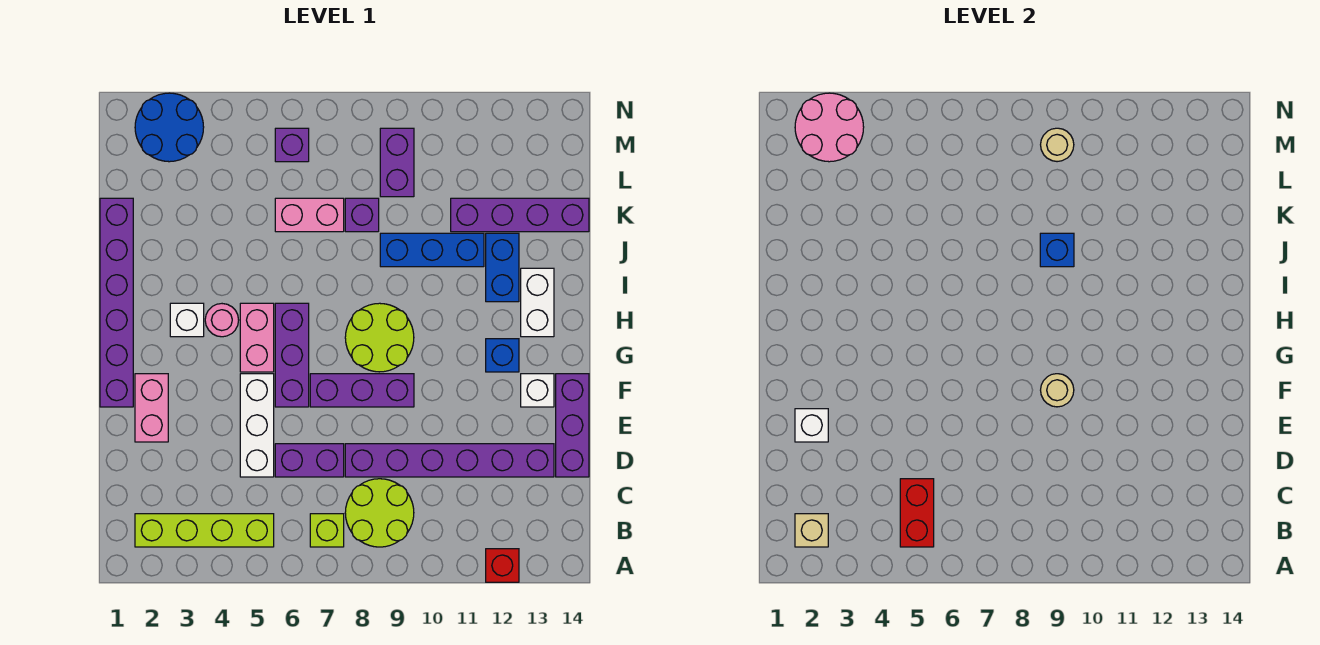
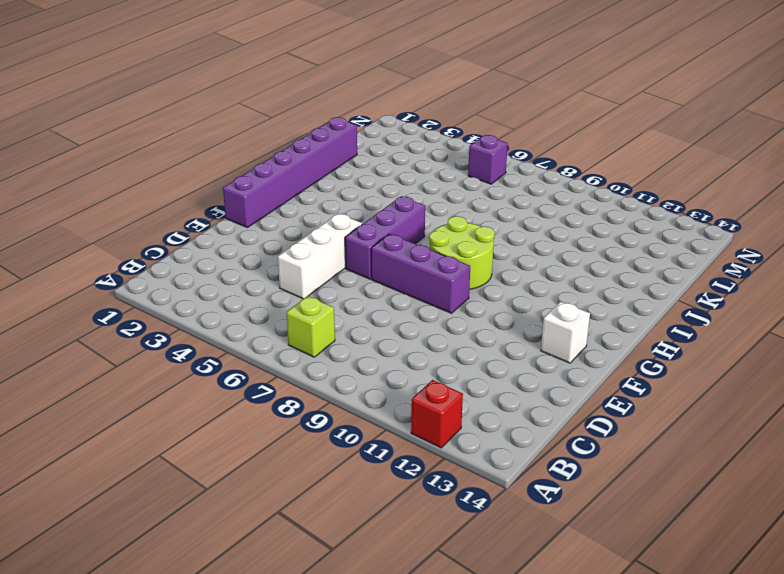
none -> lime 1x4 brick [135,514,274,547]
none -> lime 2x2 round brick [345,479,414,547]
none -> purple 1x2 brick [275,444,344,477]
none -> purple 1x6 brick [345,444,554,477]

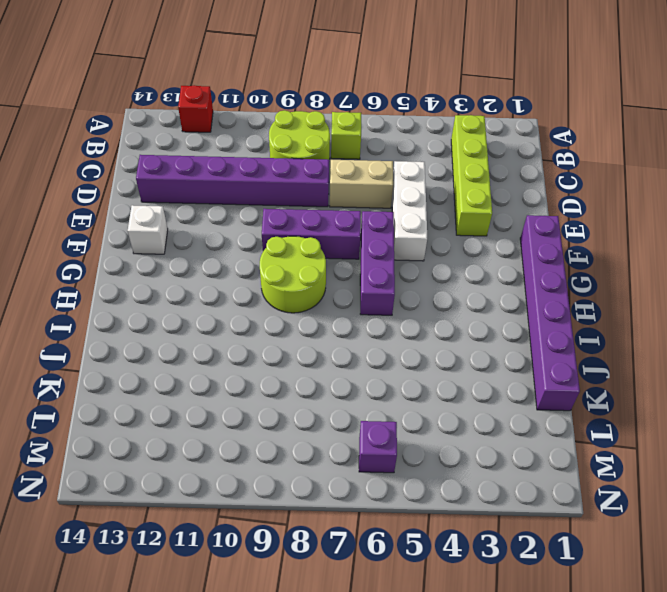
lime 1x4 brick [451,115,492,236] -> lime 1x4 brick turned to [135,514,274,547]
tan 1x2 brick [330,160,393,208] -> purple 1x2 brick [275,444,344,477]
none -> purple 1x3 brick [556,374,589,477]
none -> pink 1x2 brick [135,374,168,442]
none -> pink 1x2 brick [240,303,274,372]
none -> blue 1x1 brick [486,339,519,372]

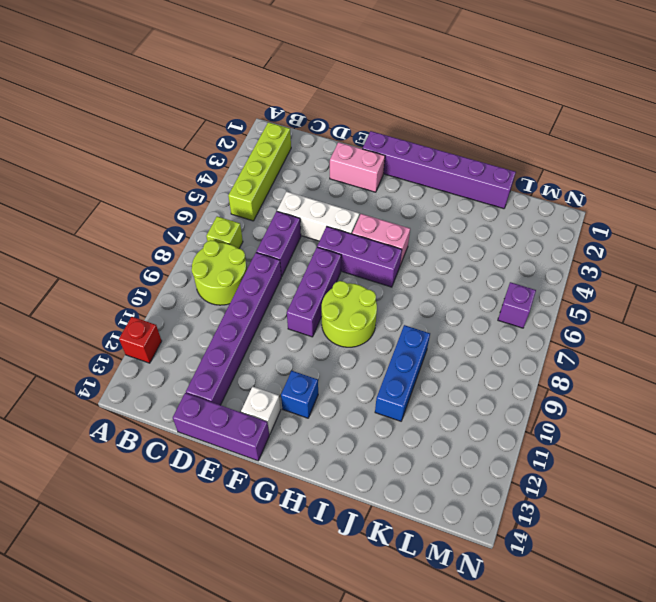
none -> white 1x1 brick [170,303,204,337]
none -> pink 1x1 round brick [205,304,239,337]
none -> white 1x2 brick [521,268,554,337]
none -> blue 1x2 brick [486,233,519,302]

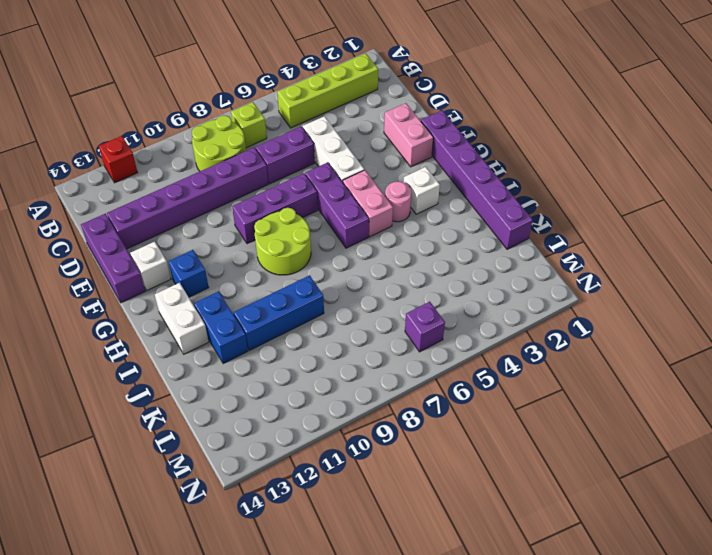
none -> pink 1x2 brick [275,198,344,232]
none -> purple 1x1 brick [345,198,379,232]
none -> purple 1x4 brick [451,198,589,232]
none -> purple 1x2 brick [380,128,414,197]

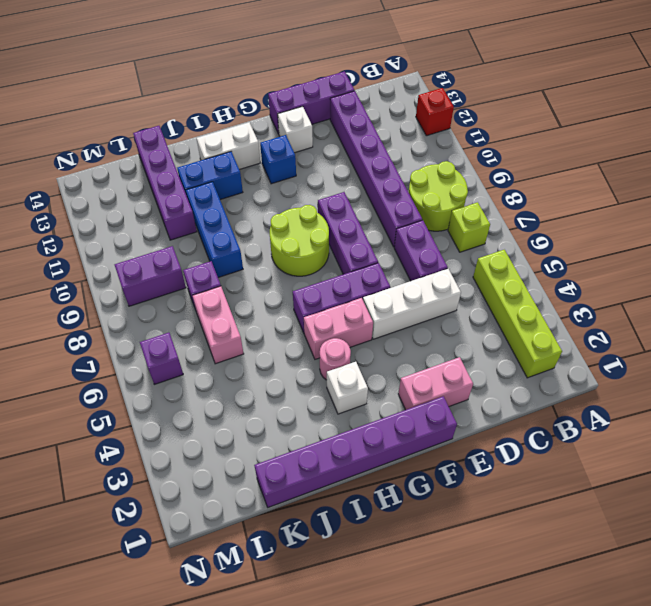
none -> blue 2x2 round brick [135,93,204,162]
none -> tan 1x1 brick [795,514,828,547]
none -> red 1x2 brick [900,479,934,547]
none -> white 1x1 brick [795,409,828,442]

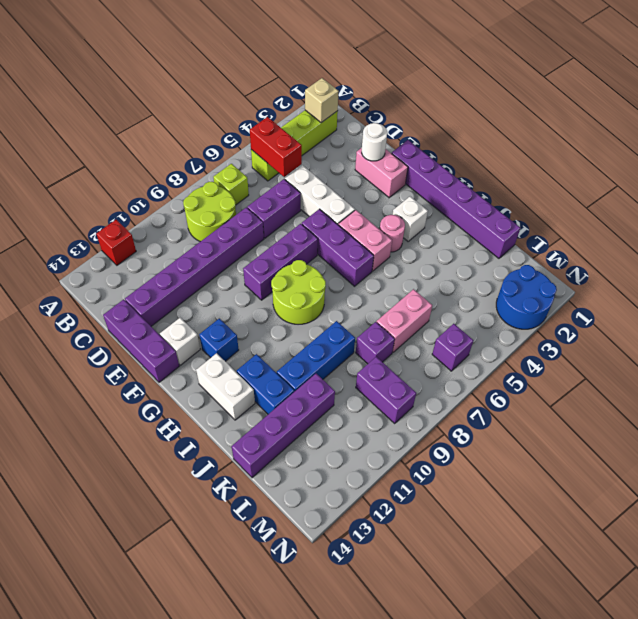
white 1x1 round brick [362,123,387,161] -> white 1x1 brick [795,409,828,442]
none -> tan 1x1 round brick [1041,374,1074,407]
none -> blue 1x1 brick [1040,233,1074,267]
none -> pink 2x2 round brick [795,93,864,162]
none -> tan 1x1 round brick [1041,128,1074,162]

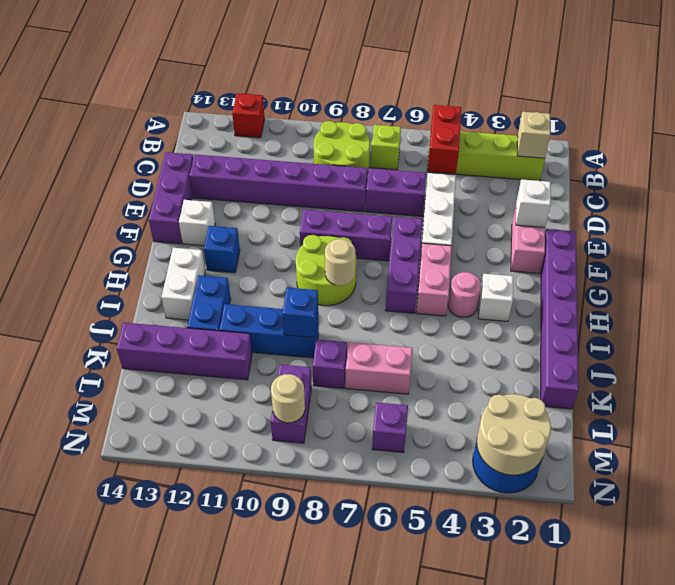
tan 1x1 round brick [325,239,355,286] -> tan 1x1 round brick moved to [1041,374,1074,407]
tan 2x2 round brick [477,394,551,475] -> pink 2x2 round brick [795,93,864,162]

